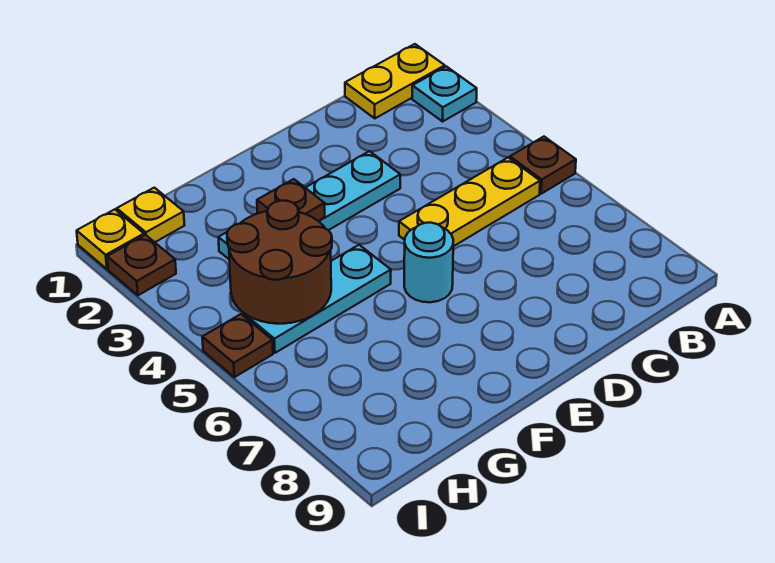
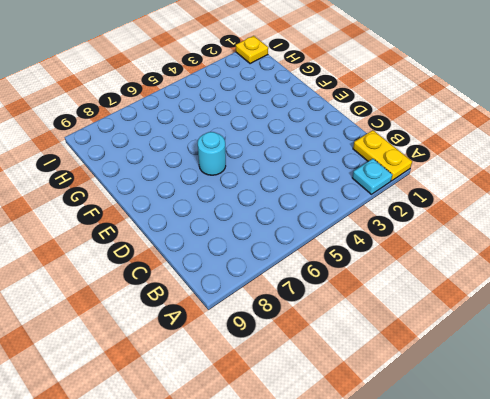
none -> brown 1x1 plate [510,137,576,194]
none -> yellow 1x3 plate [399,157,540,246]
none -> cyan 1x4 plate [218,151,400,259]

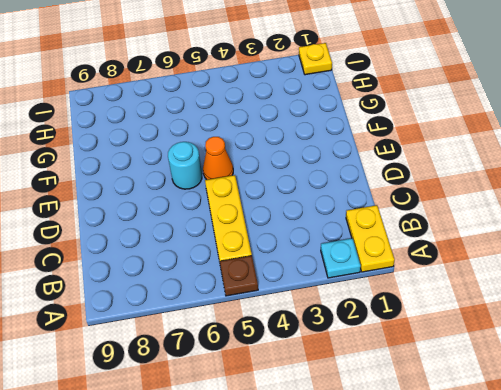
orange 1x1 cone [203,137,233,180] -> none
none -> cyan 1x4 plate [218,151,400,259]
none -> cyan 1x3 plate [243,245,391,353]
none -> yellow 1x1 plate [117,188,185,242]

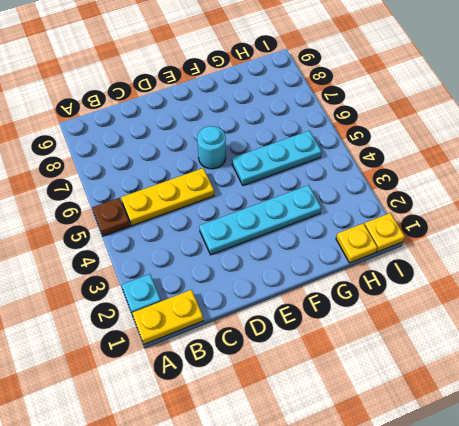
none -> brown 1x1 plate [107,235,176,295]
none -> brown 1x1 plate [202,314,273,377]
none -> brown 1x1 plate [257,179,325,221]

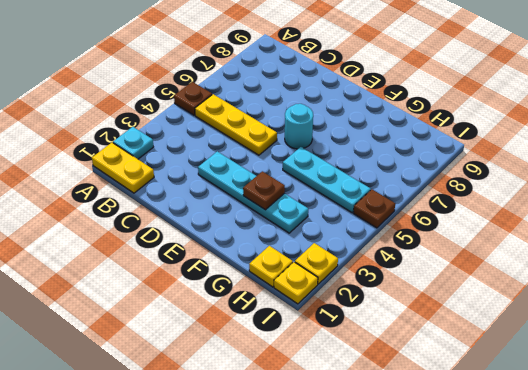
yellow 1x1 plate [295,243,338,284] -> brown 1x1 plate [107,235,176,295]
none -> brown 2x2 round brick [227,201,332,324]

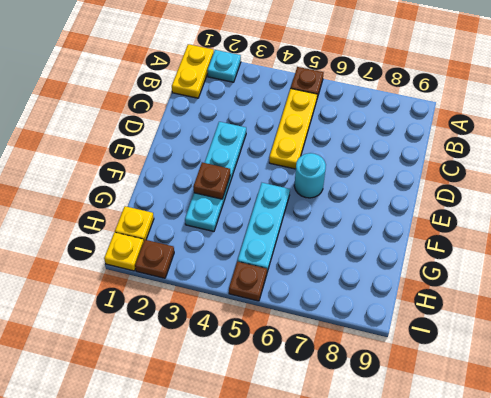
none -> brown 2x2 round brick [227,201,332,324]

